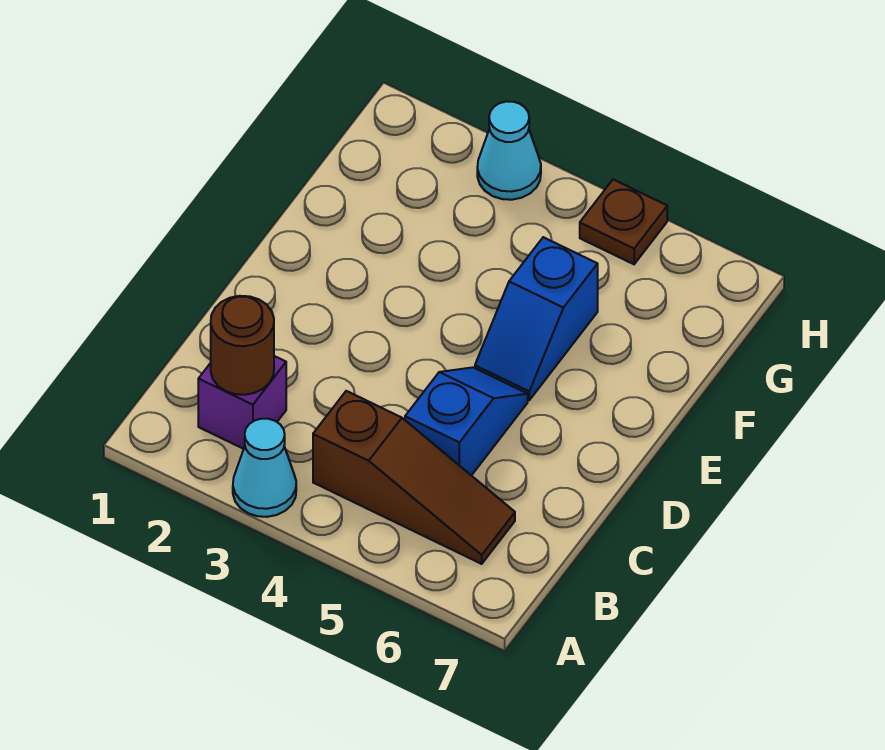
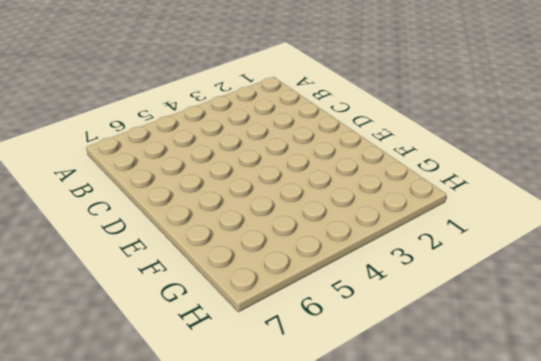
none -> cyan 1x1 cone [233,419,296,517]
none -> purple 1x1 brick [198,356,286,449]

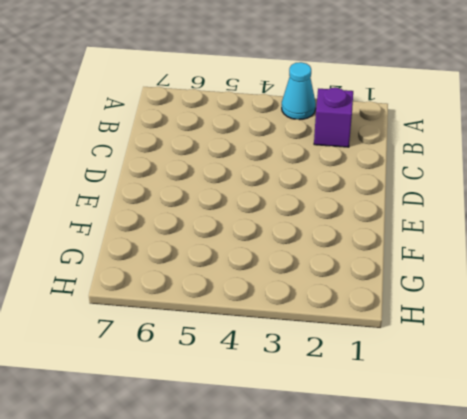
none -> brown 1x3 slope [313,391,515,564]
none -> blue 1x2 slope [405,367,528,476]

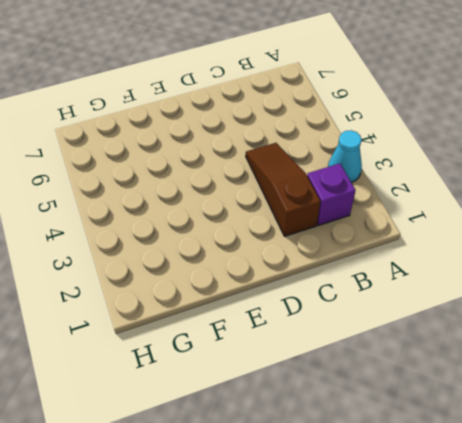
brown 1x3 slope [246,143,321,236] -> brown 1x3 slope moved to [313,391,515,564]
none -> blue 1x2 slope [405,367,528,476]
none -> blue 1x2 slope [475,237,598,400]

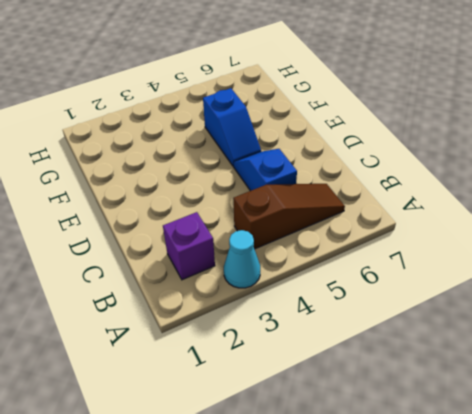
none -> cyan 1x1 cone [477,101,541,200]
none -> brown 1x1 plate [580,179,667,264]

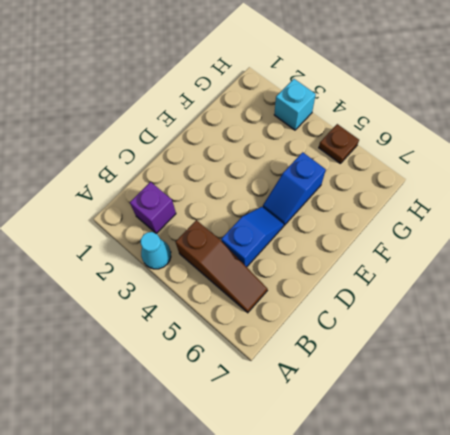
cyan 1x1 brick [274,79,316,130] -> cyan 1x1 cone [477,101,541,200]
none -> brown 1x1 round brick [211,296,274,395]

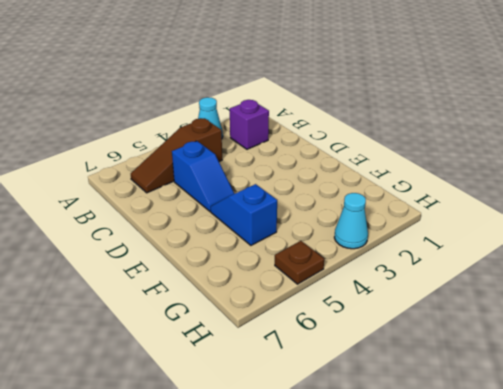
none -> brown 1x1 round brick [211,296,274,395]

